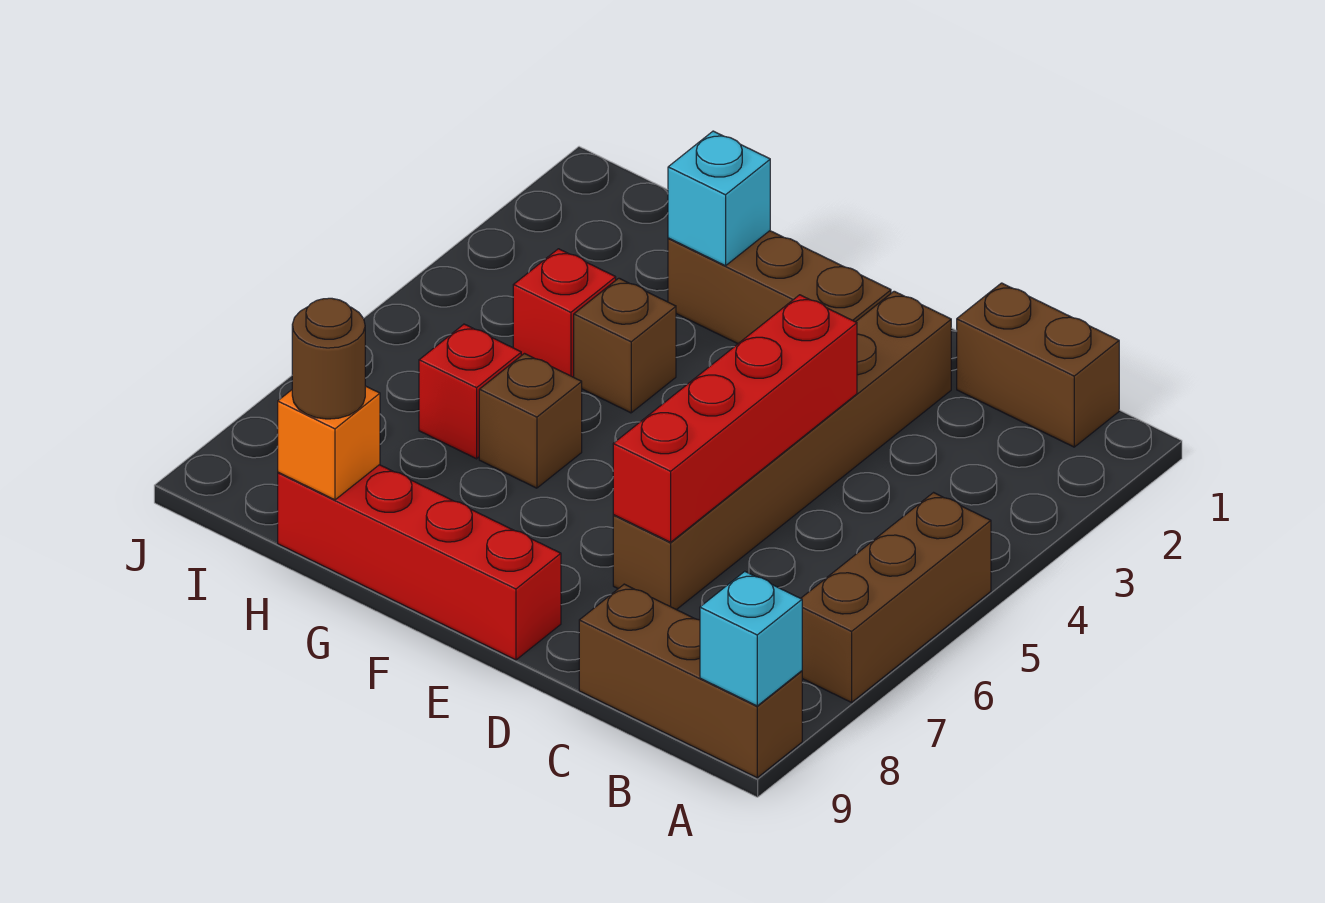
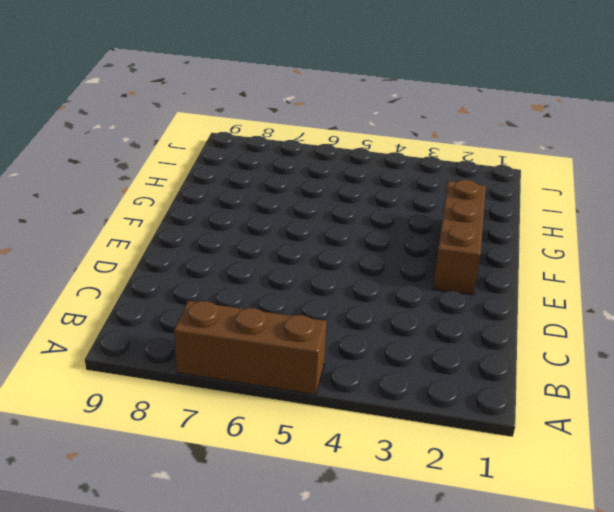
none -> brown 1x3 brick [579,584,802,778]
none -> brown 1x2 brick [957,283,1119,447]
none -> brown 1x6 brick [613,291,951,610]

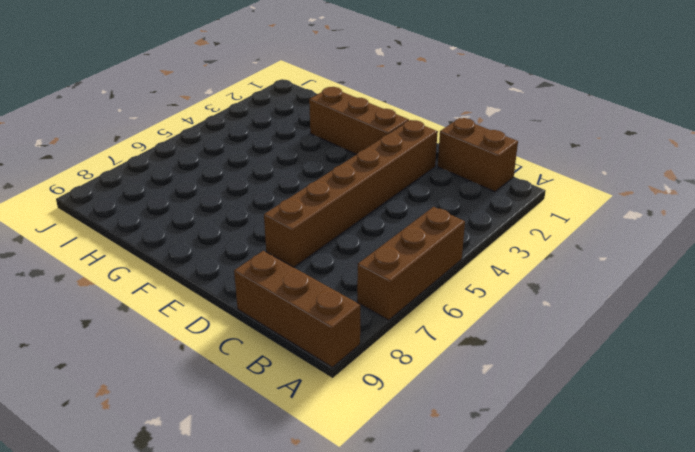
none -> red 1x4 brick [278,465,561,660]
none -> brown 1x1 brick [574,278,676,413]
none -> brown 1x1 brick [479,354,582,488]

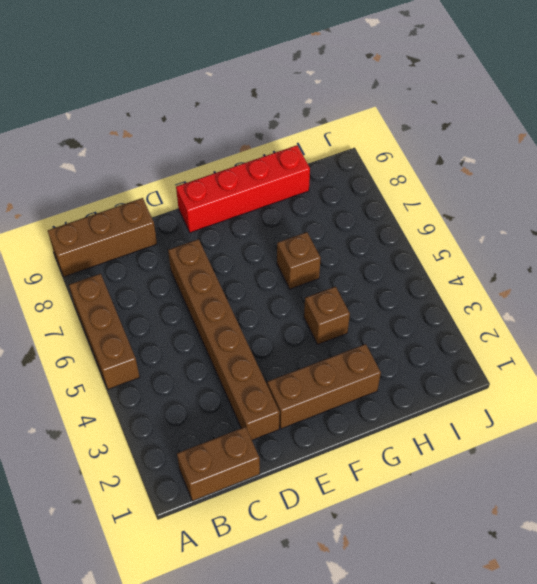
none -> red 1x1 brick [513,249,616,377]
none -> red 1x1 brick [419,324,521,459]
none -> cyan 1x1 brick [700,571,802,706]

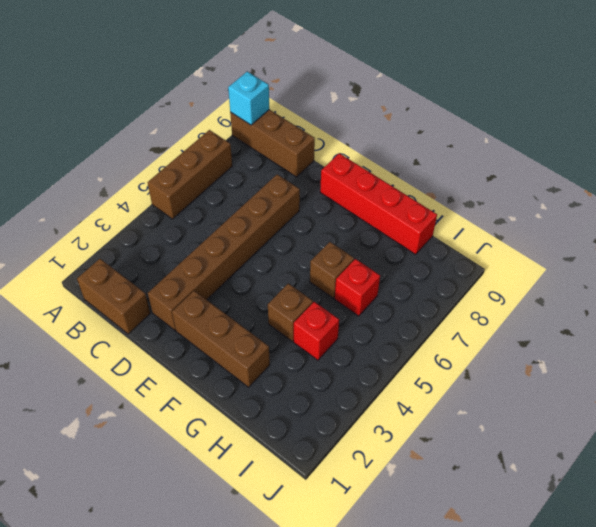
none -> red 1x4 brick [613,295,857,542]
none -> cyan 1x1 brick [668,131,770,266]
none -> orange 1x1 brick [278,386,380,500]

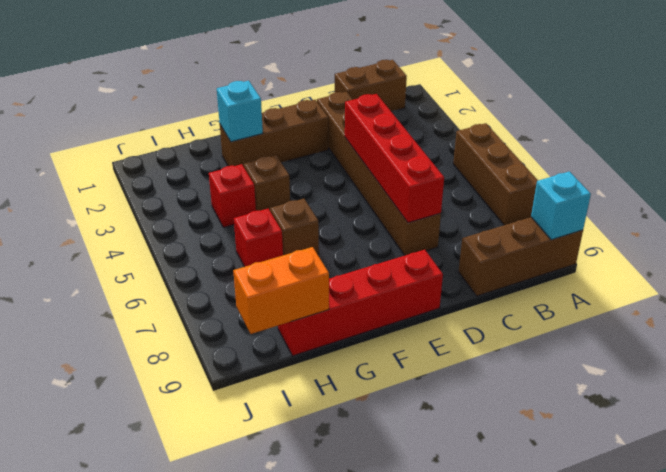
orange 1x2 brick [233,247,329,334] -> orange 1x1 brick [278,386,380,500]
none -> brown 1x1 round brick [292,298,365,419]

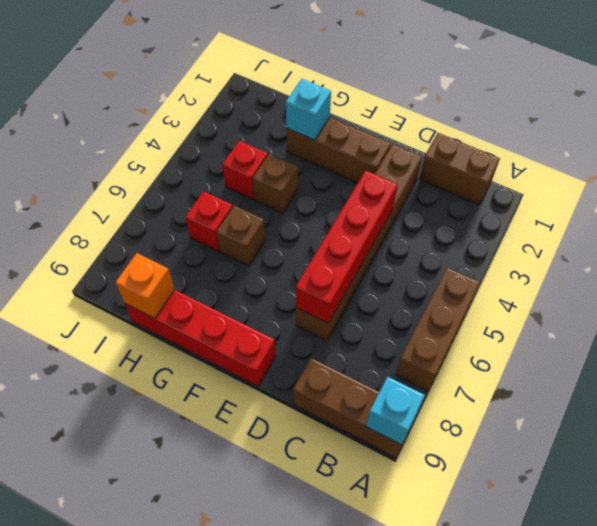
none -> brown 1x1 round brick [292,298,365,419]

